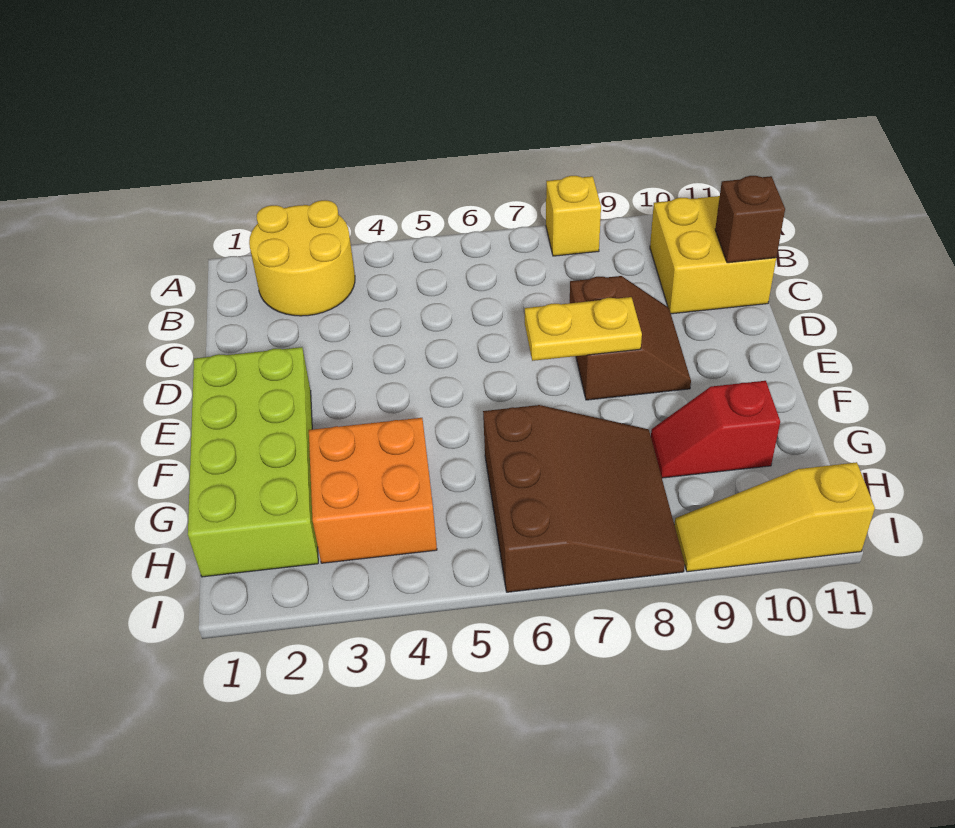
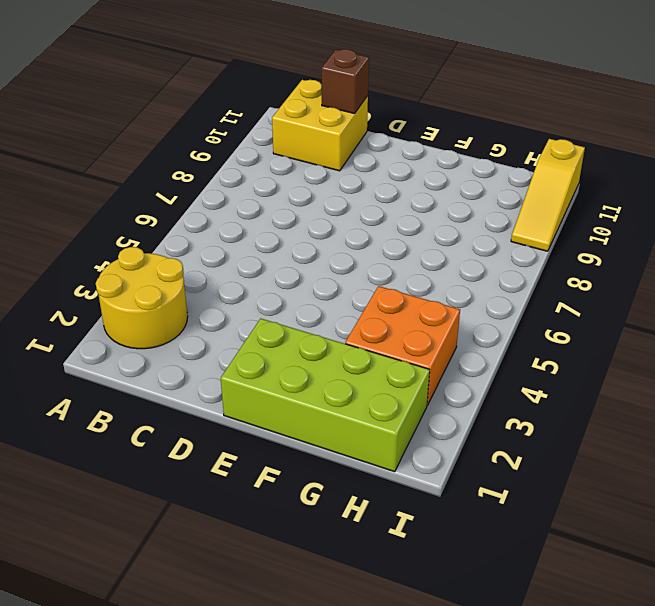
none -> yellow 1x1 brick [546,176,601,256]
none -> brown 2x2 slope [570,276,691,400]

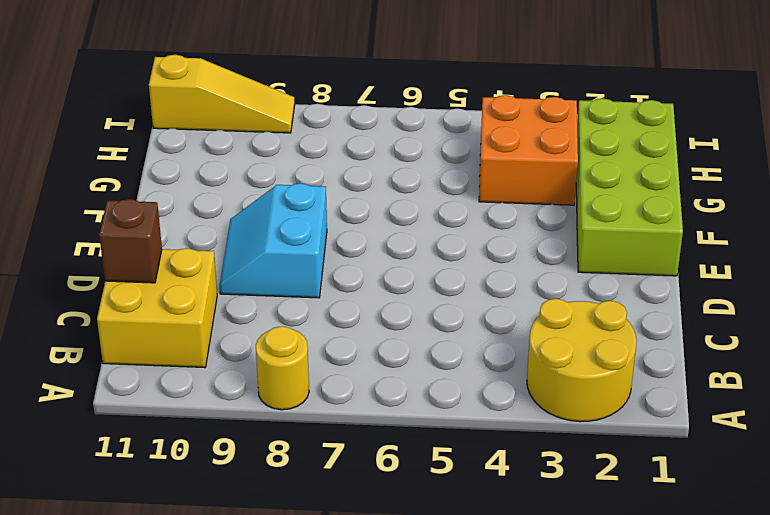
yellow 1x1 round brick [256,326,309,410] -> yellow 1x1 brick [546,176,601,256]
cyan 2x2 slope [220,183,327,298] -> brown 2x2 slope [570,276,691,400]
none -> brown 3x3 slope [483,405,685,592]
none -> red 1x2 slope [651,381,780,478]

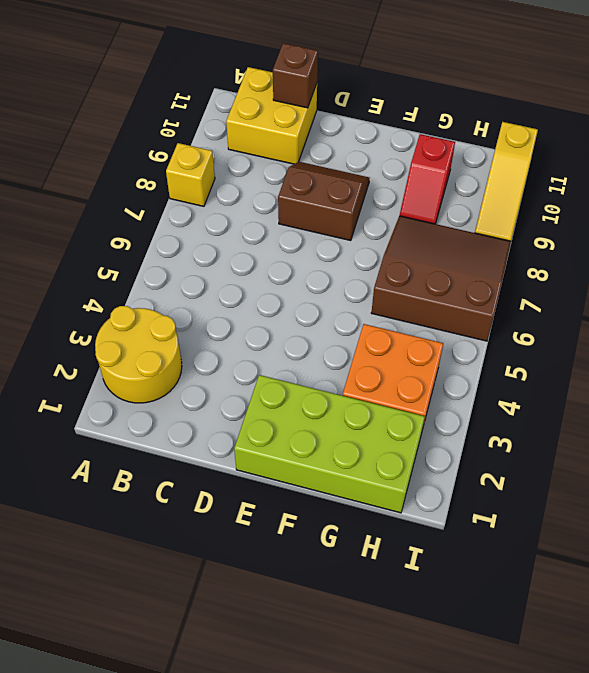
none -> yellow 1x2 plate [525,297,642,361]

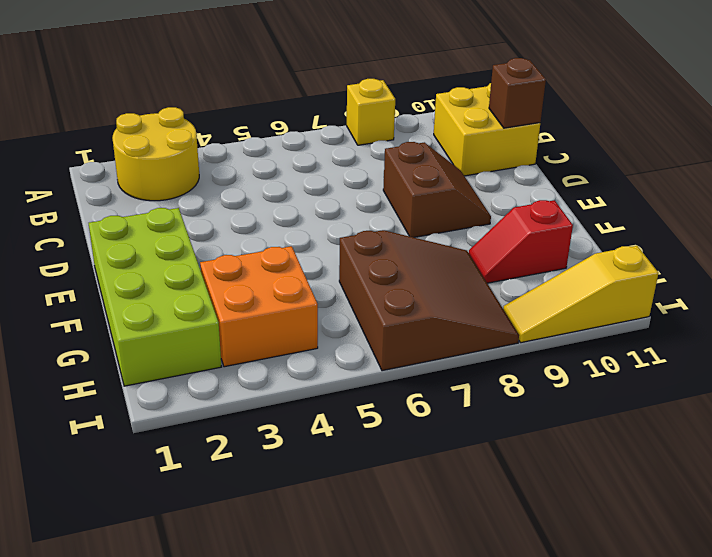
none -> yellow 1x2 plate [525,297,642,361]

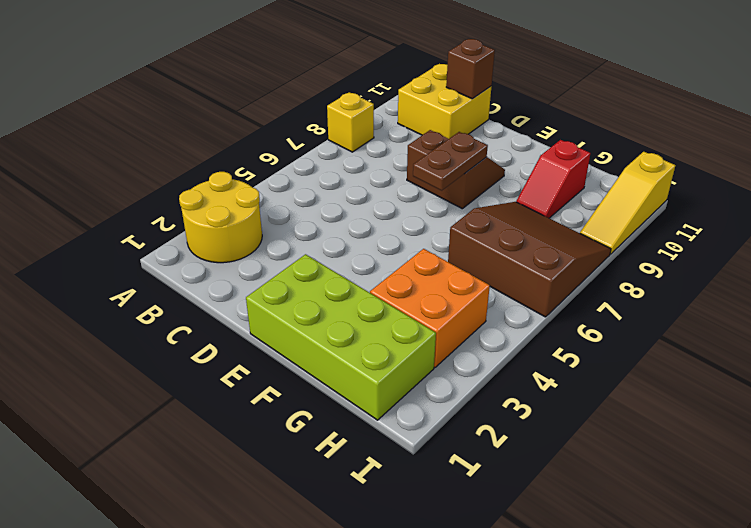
brown 1x2 plate [413,132,488,191] -> yellow 1x2 plate [525,297,642,361]

